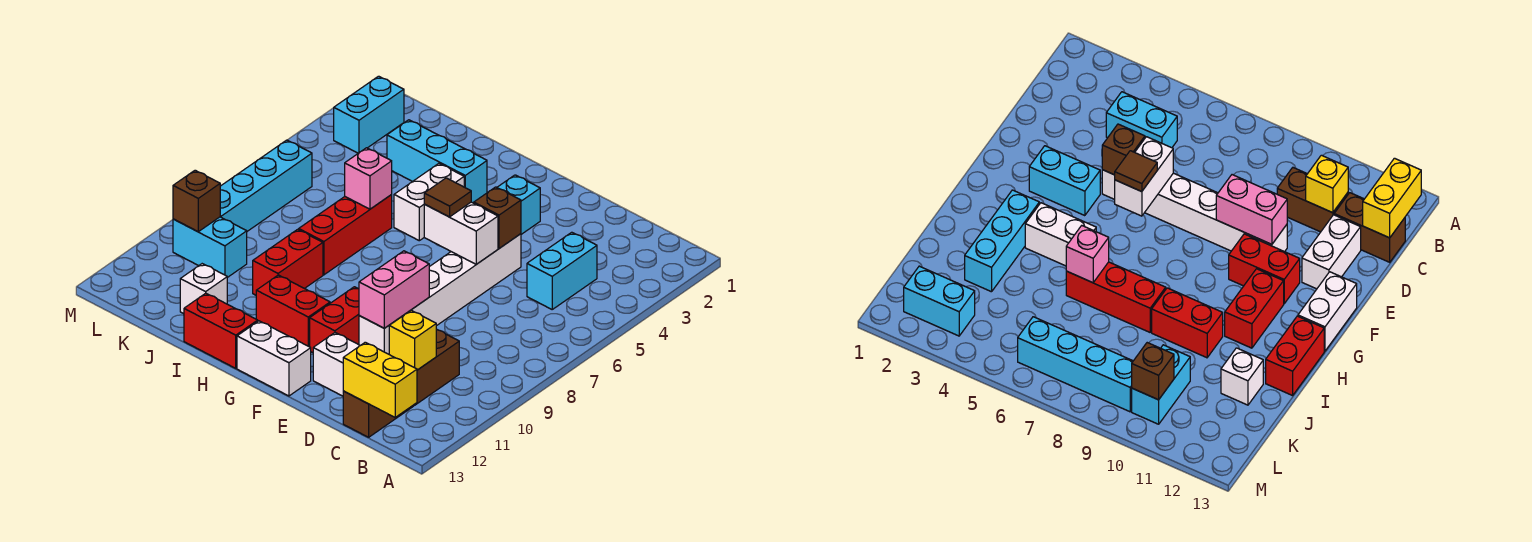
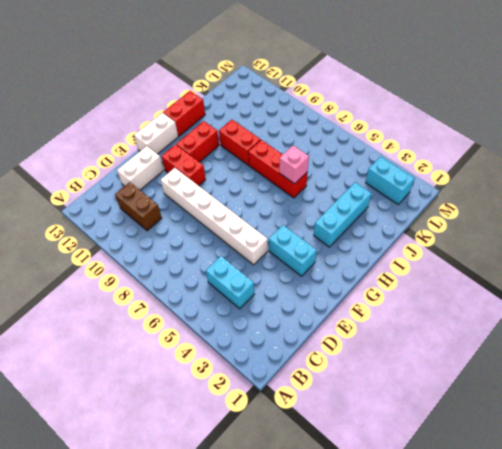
none -> brown 1x2 brick [343,391,413,437]
none -> white 1x2 brick [394,164,464,241]
none -> white 1x1 brick [180,264,227,314]

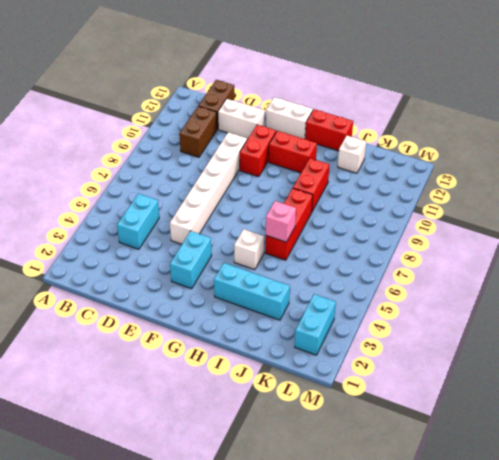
white 1x1 brick [234,229,264,270] -> white 1x2 brick [394,164,464,241]
none -> cyan 1x2 brick [173,217,247,278]
none -> cyan 1x4 brick [220,140,312,231]
none -> yellow 1x2 brick [343,342,417,417]

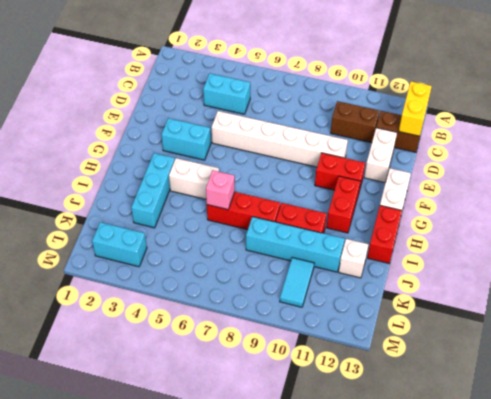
cyan 1x4 brick [246,217,345,272] -> cyan 1x4 brick moved to [220,140,312,231]
cyan 1x2 tile [280,258,314,307] -> cyan 1x2 brick [173,217,247,278]
none -> yellow 1x1 brick [389,310,436,370]
none -> brown 1x1 brick [474,187,521,248]
none -> white 1x2 brick [424,202,498,264]

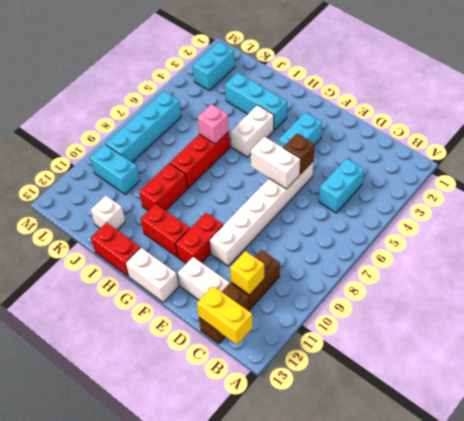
none -> pink 1x2 brick [359,251,429,328]
none -> brown 1x1 brick [173,170,220,232]
none -> brown 1x1 tile [424,178,471,217]

